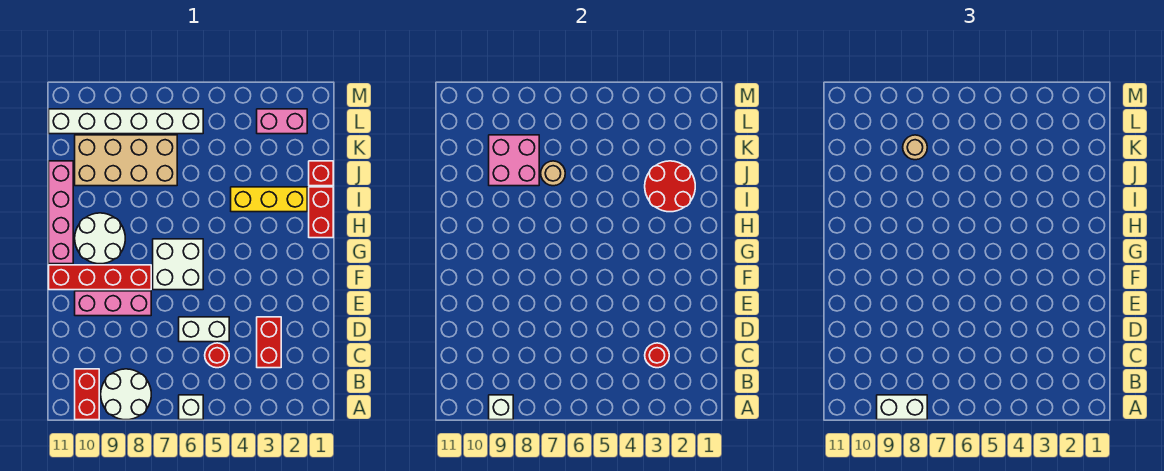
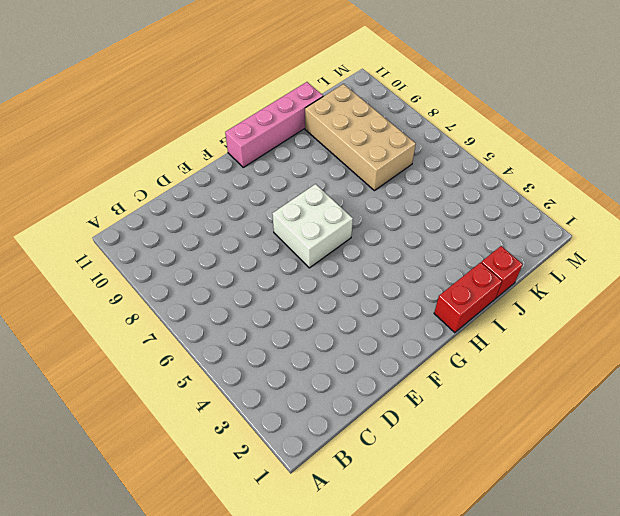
none -> white 1x1 brick [179,395,203,420]
none -> white 2x2 round brick [101,369,151,420]
none -> red 1x2 brick [75,369,99,420]

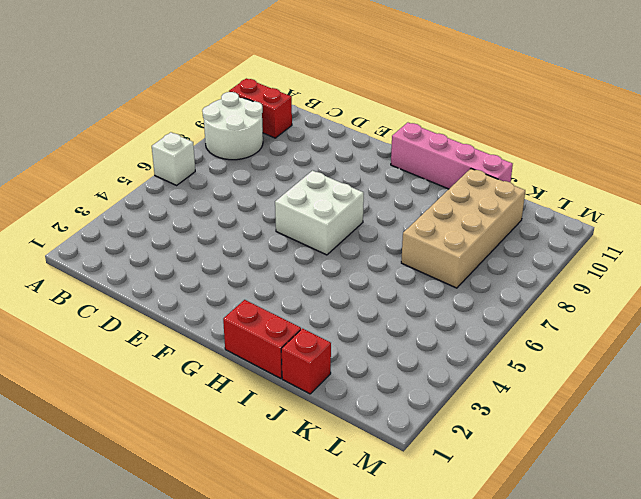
none -> red 1x2 brick [257,317,281,368]
none -> red 1x1 round brick [205,343,229,368]
none -> white 1x2 brick [179,317,229,342]

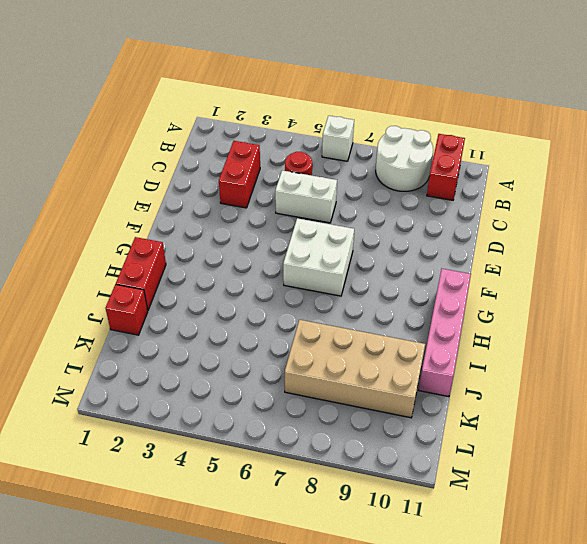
none -> pink 1x3 brick [75,291,151,316]
none -> red 1x4 brick [49,265,151,290]
none -> white 2x2 round brick [75,213,125,264]

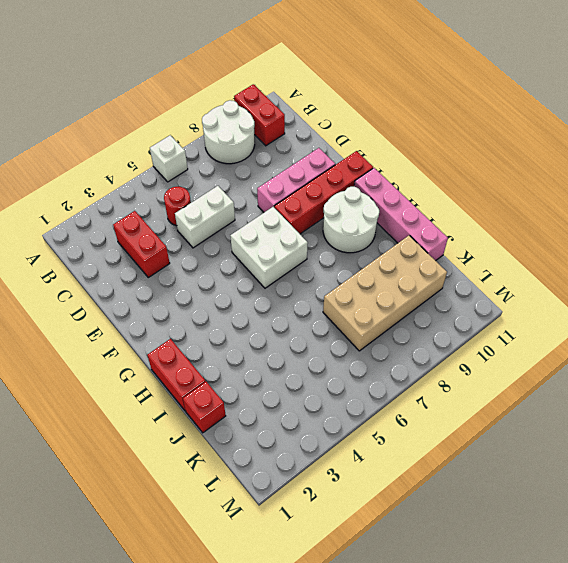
none -> yellow 1x3 brick [231,187,307,212]
none -> pink 1x2 brick [257,109,307,134]
none -> white 1x6 brick [49,109,203,134]

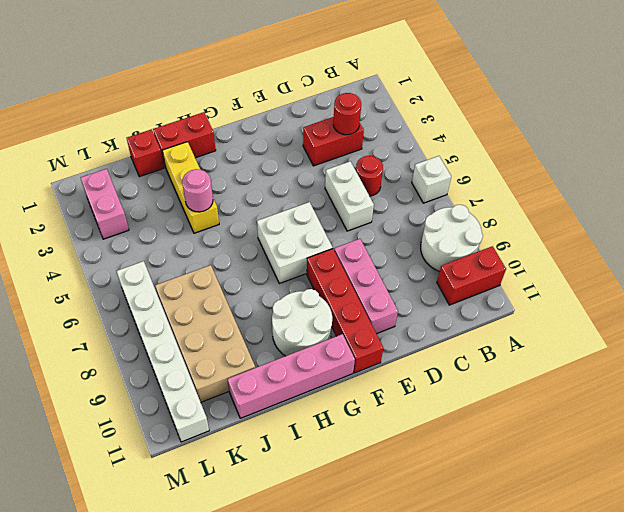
pink 1x1 round brick [182,169,213,212] -> none
none -> white 1x1 brick [489,395,513,420]
none -> red 2x2 round brick [645,161,695,212]
none -> tan 1x1 round brick [541,161,565,186]

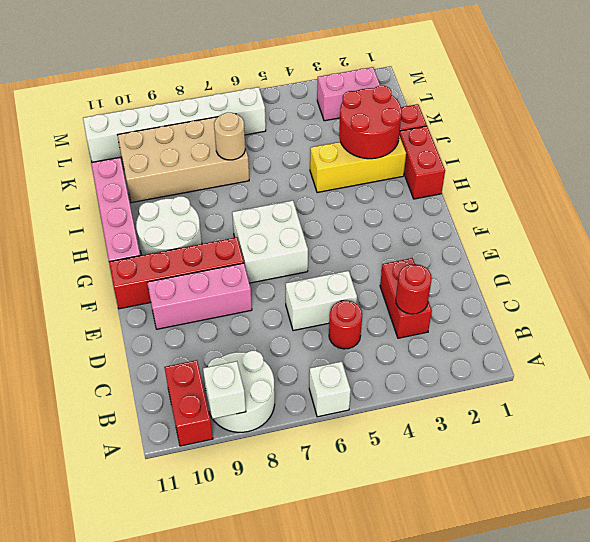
none -> pink 2x2 brick [489,135,539,186]
none -> white 1x2 brick [877,395,927,420]
none -> tan 1x1 round brick [903,135,927,160]

